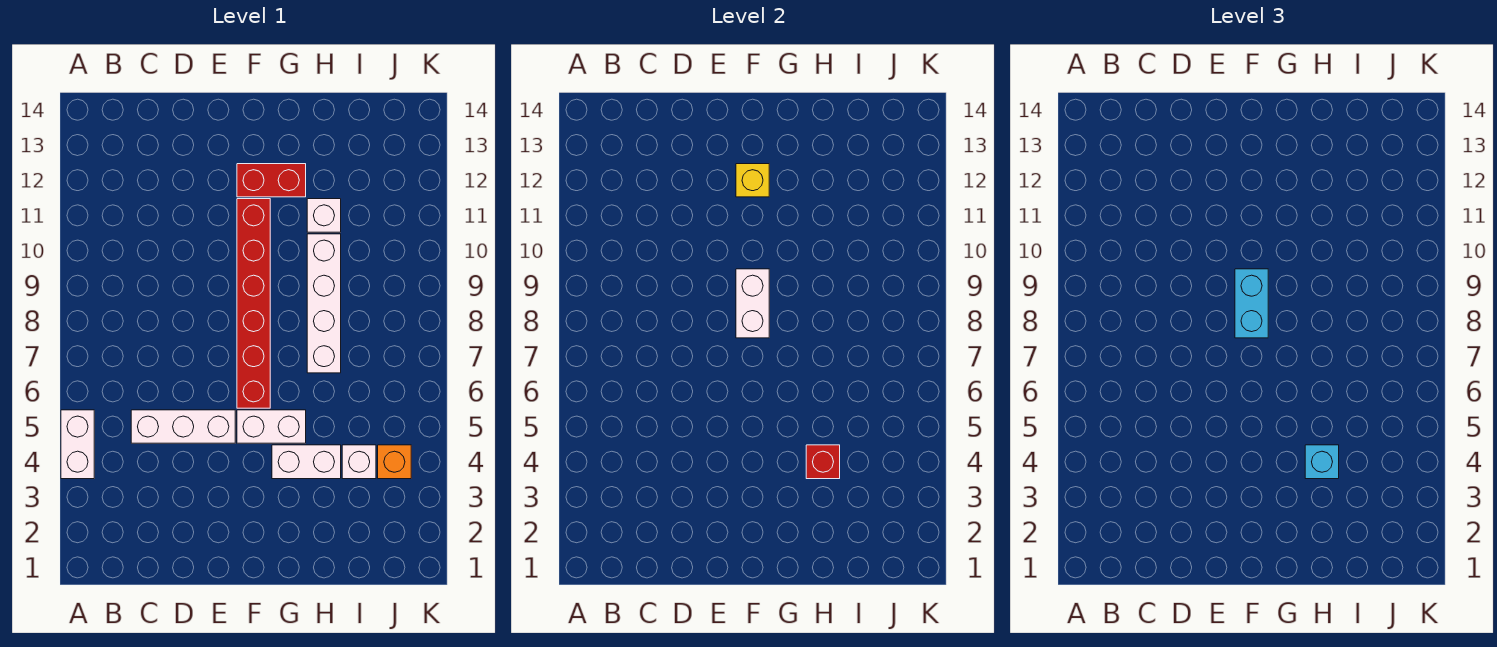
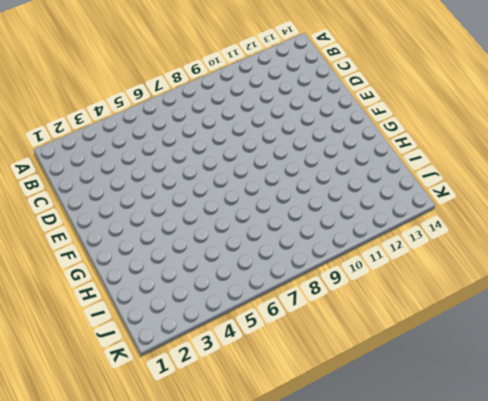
none -> white 1x2 brick [61,410,94,479]
none -> white 1x3 brick [131,410,235,443]
none -> white 1x2 brick [237,410,306,443]

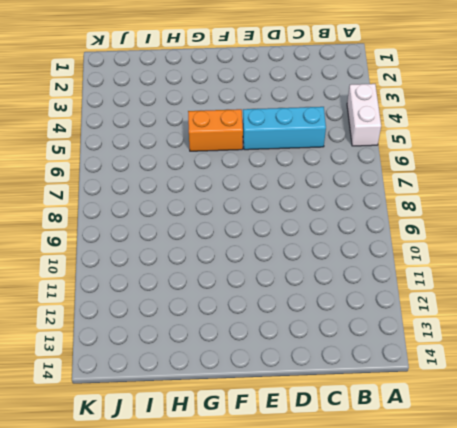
cyan 1x3 brick [243,107,326,150] -> white 1x3 brick [131,410,235,443]
orange 1x2 brick [188,109,243,151] -> white 1x2 brick [237,410,306,443]
none -> red 1x6 brick [237,199,270,408]
none -> red 1x2 brick [237,164,306,197]
none -> white 1x2 brick [272,445,341,479]

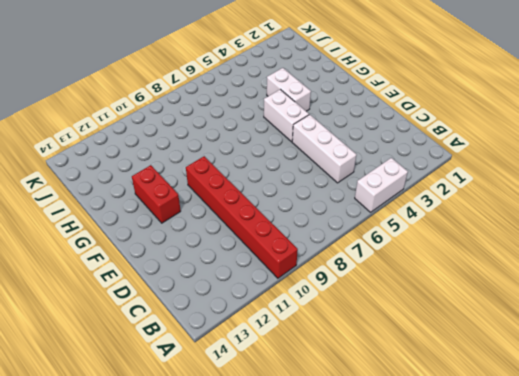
red 1x6 brick [186,156,298,278] -> red 1x6 brick turned to [237,199,270,408]
none -> white 1x4 brick [307,234,341,373]
none -> white 1x1 brick [307,199,341,232]
none -> white 1x1 brick [342,445,376,479]

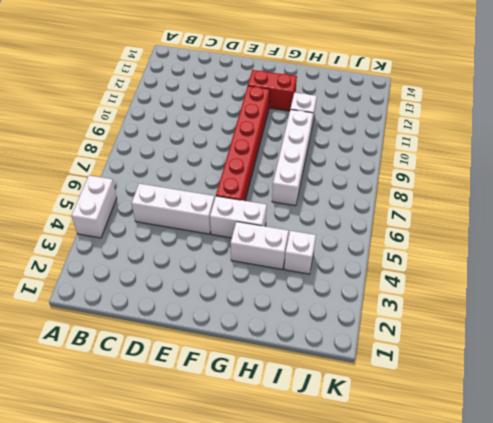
none -> orange 1x1 brick [378,445,411,479]
none -> white 1x2 brick [736,269,769,338]
none -> yellow 1x1 brick [736,164,769,197]

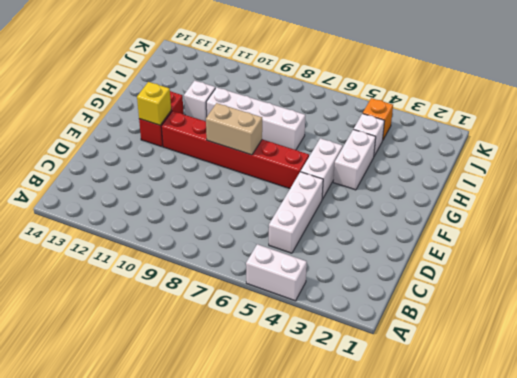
tan 1x2 brick [206,103,262,155] -> white 1x2 brick [736,269,769,338]
none -> red 1x1 brick [806,445,840,479]
none -> cyan 1x2 brick [1235,269,1268,338]
none -> cyan 1x1 brick [1305,445,1339,479]

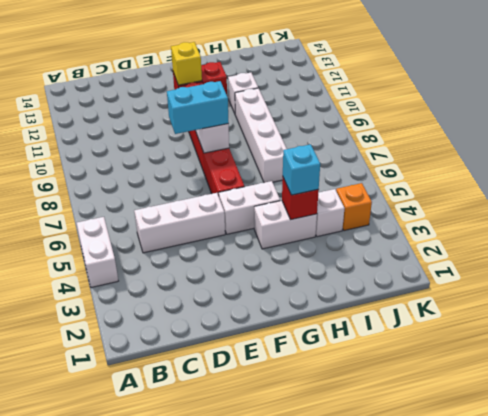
cyan 1x2 brick [167,81,229,134] -> cyan 1x2 brick turned to [1235,269,1268,338]

